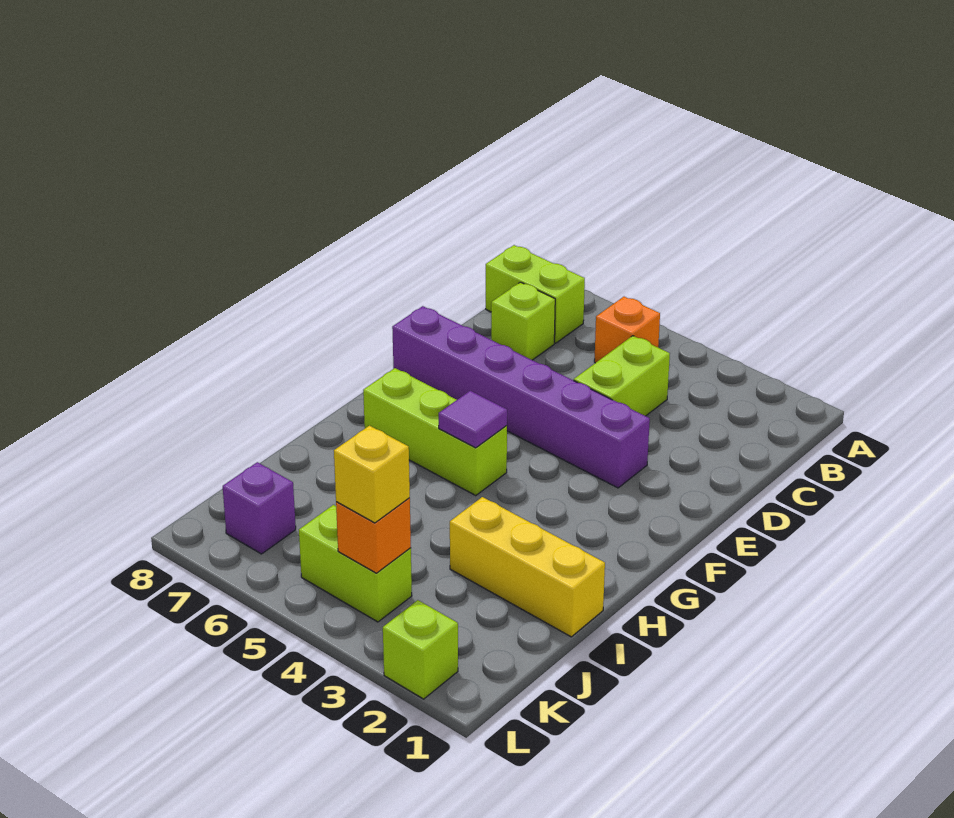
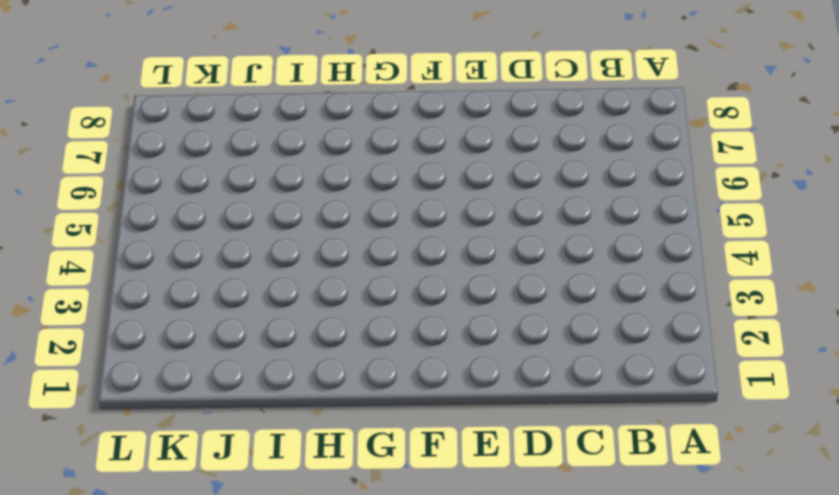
none -> orange 1x1 brick [594,297,660,363]
none -> lime 1x2 brick [486,245,585,343]
none -> lime 1x2 brick [574,336,670,416]

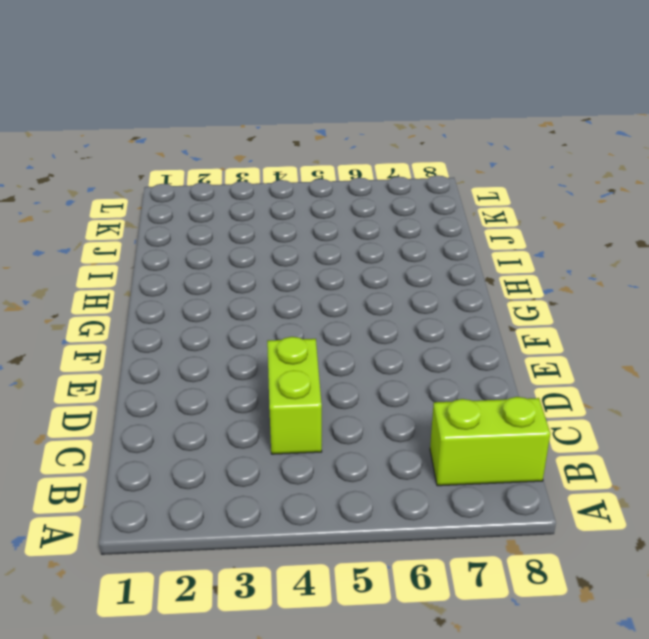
none -> orange 1x1 brick [594,297,660,363]
none -> lime 1x1 brick [491,282,555,360]
none -> purple 1x6 brick [392,306,650,488]

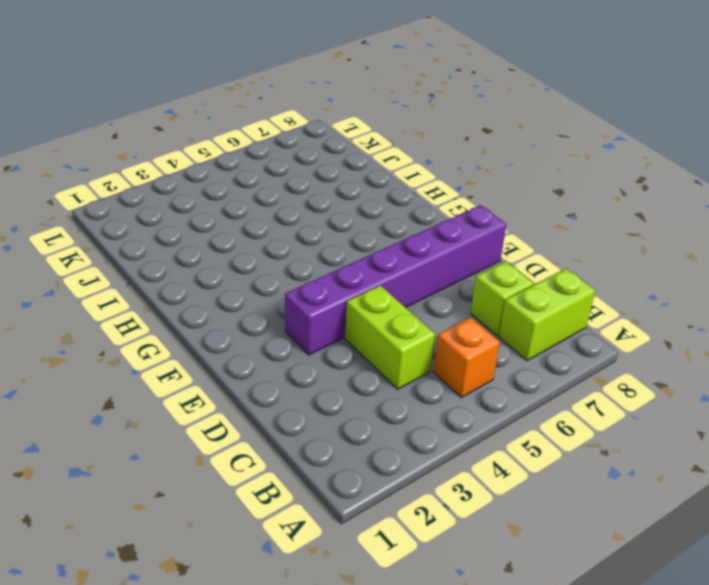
none -> lime 1x3 brick [363,368,507,496]
none -> yellow 1x3 brick [450,497,605,637]
none -> lime 1x2 brick [299,505,412,622]

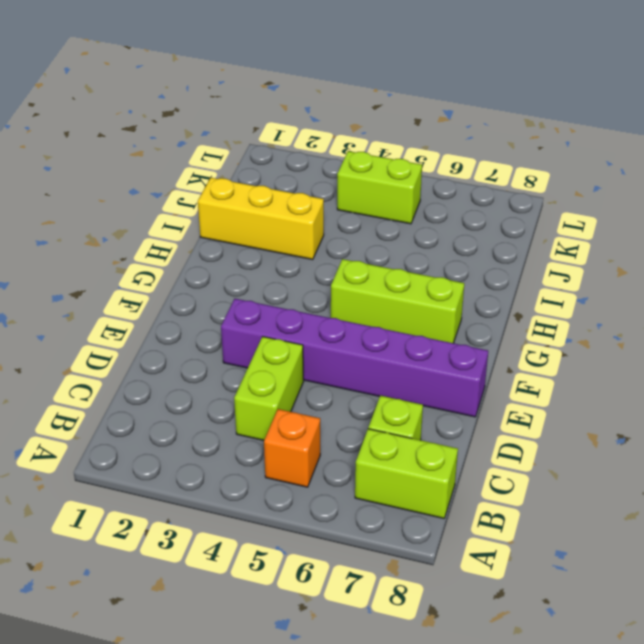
none -> purple 1x1 brick [223,462,296,554]
none -> lime 1x1 brick [383,600,458,699]
none -> purple 1x1 tile [439,391,507,448]

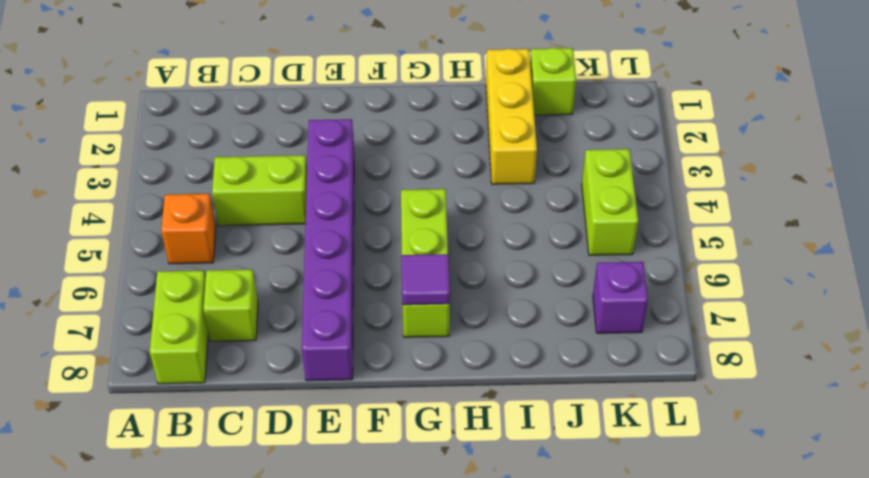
purple 1x1 tile [402,254,450,305] -> purple 1x1 tile moved to [439,391,507,448]
lime 1x1 brick [530,48,576,115] -> lime 1x1 brick moved to [383,600,458,699]
none -> orange 1x1 brick [336,498,411,573]
none -> yellow 1x1 brick [334,426,410,523]

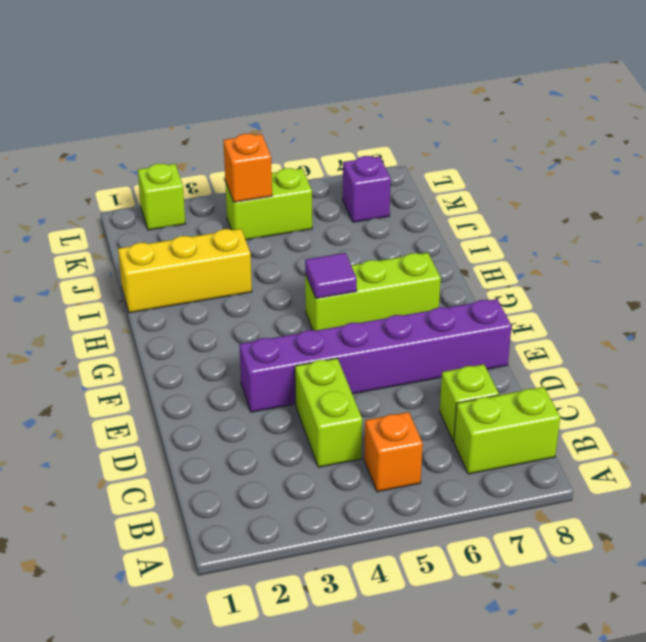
none -> yellow 1x1 brick [334,426,410,523]

